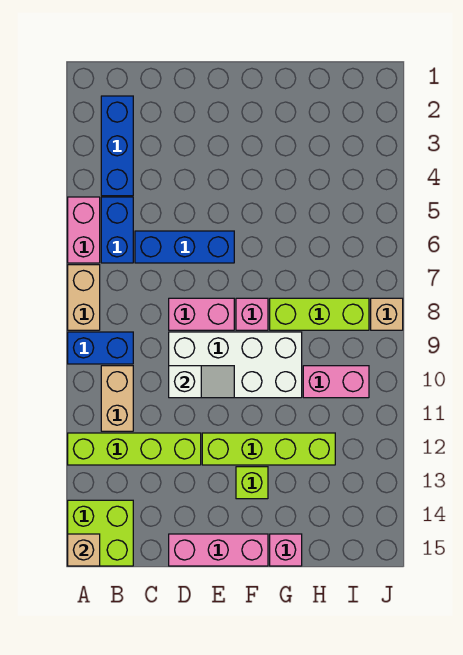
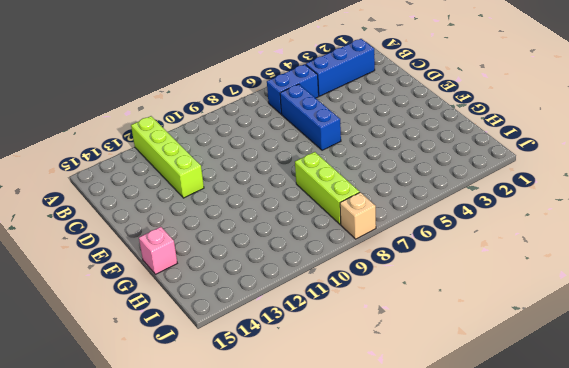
none -> pink 1x2 brick [68,197,100,263]
none -> tan 1x2 brick [68,265,100,330]
none -> blue 1x2 brick [68,332,133,364]

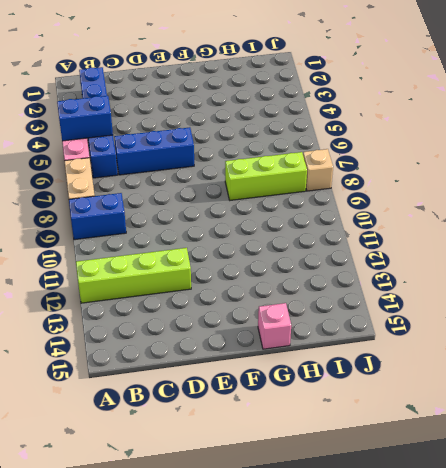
blue 1x2 brick [57,96,113,141] -> none
none -> lime 2x2 brick [68,500,133,566]
none -> tan 1x2 brick [101,366,133,431]
none -> pink 1x2 brick [169,298,234,330]

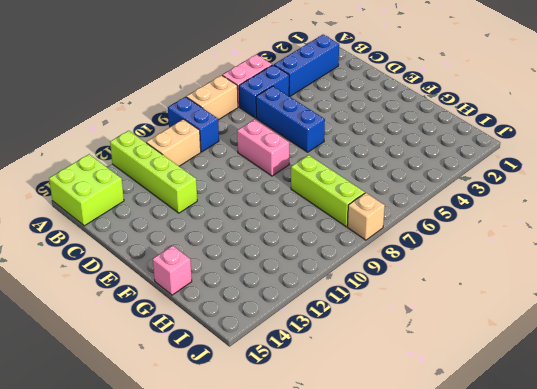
none -> white 2x4 brick [169,332,302,398]
none -> pink 1x3 brick [169,534,268,566]
none -> lime 1x4 brick [202,433,335,465]

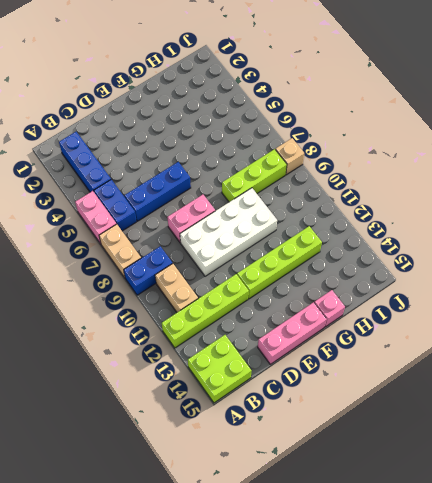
none -> pink 1x1 brick [236,298,268,330]
none -> lime 1x1 brick [236,467,268,499]
none -> pink 1x2 brick [303,366,369,398]

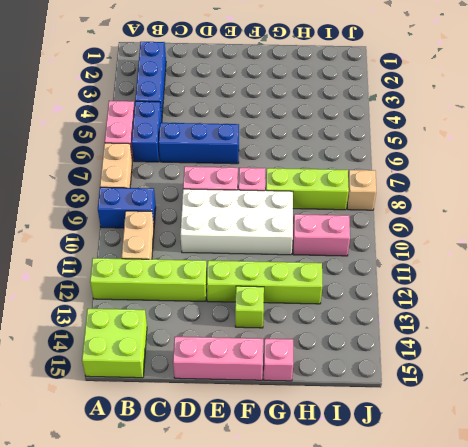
none -> tan 1x1 brick [68,534,100,566]
none -> white 1x2 slope [169,366,234,398]

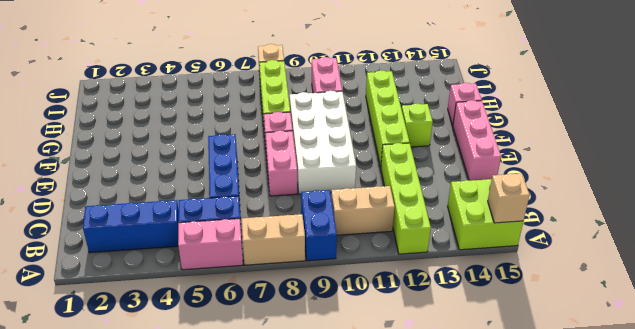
none -> white 1x2 slope [169,366,234,398]

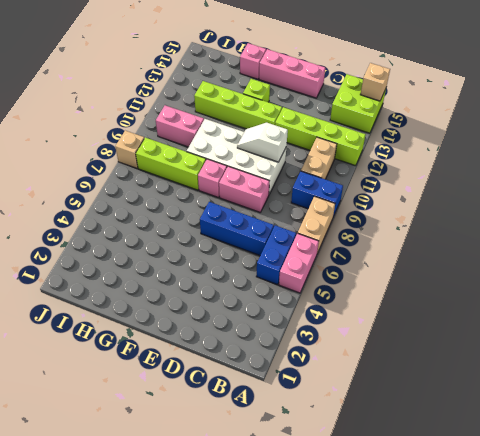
none -> blue 1x3 brick [101,96,133,196]

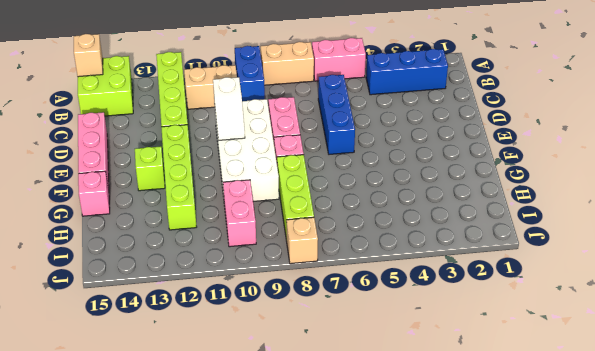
none -> blue 1x2 brick [101,197,133,263]

